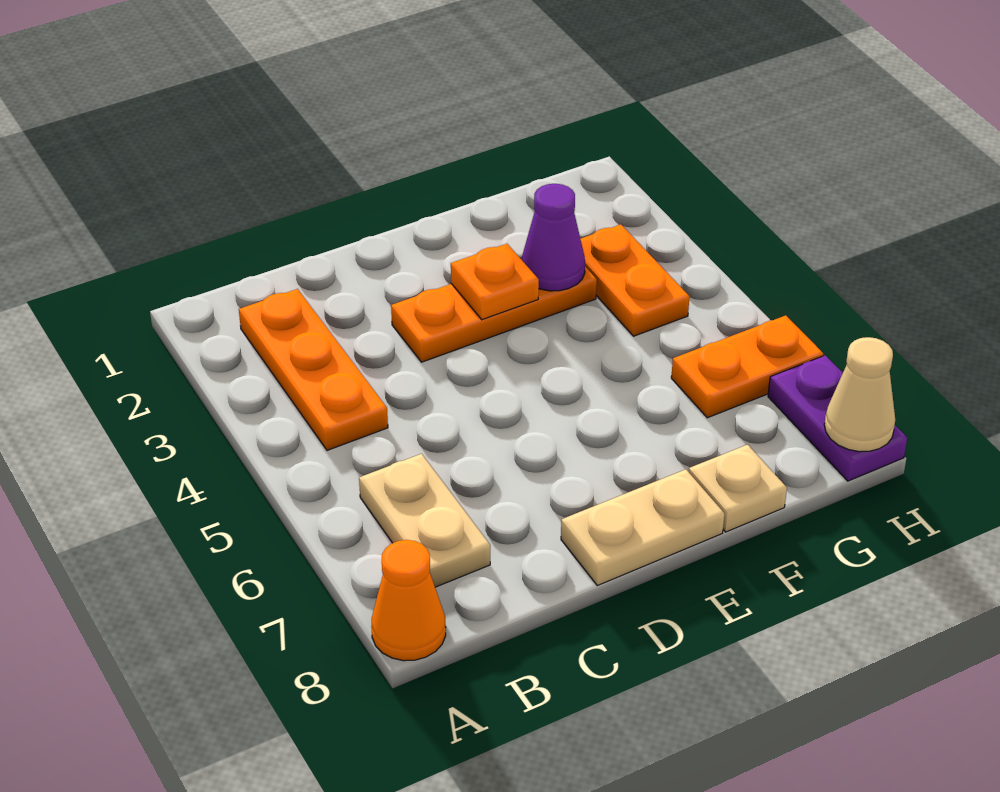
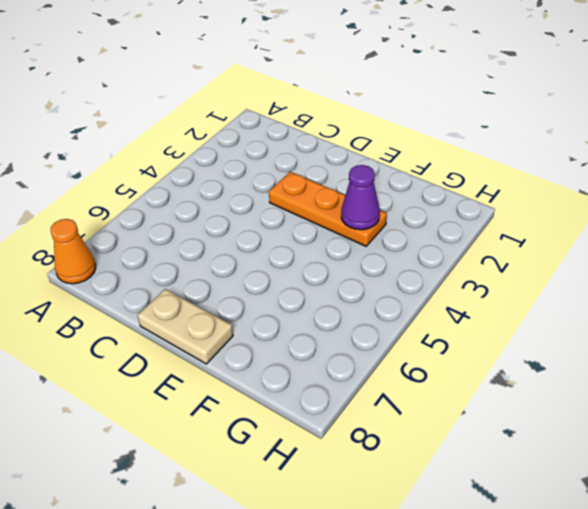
none -> orange 1x3 plate [239,289,388,450]
none -> tan 1x2 plate [359,454,490,587]
none -> tan 1x1 plate [689,445,787,532]

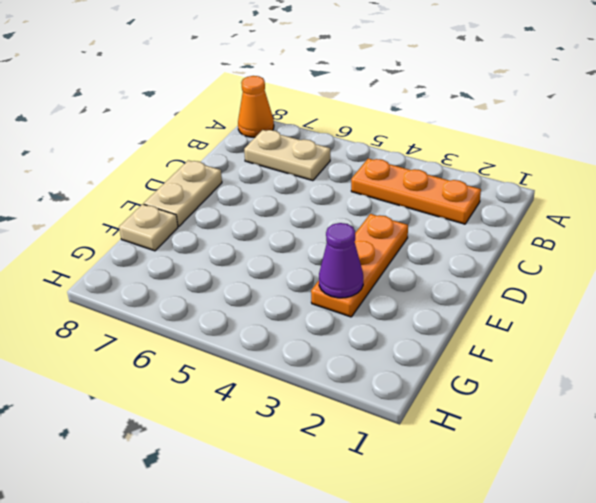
none -> orange 1x2 plate [581,225,689,336]
none -> orange 1x2 plate [671,315,823,418]
none -> purple 1x2 plate [768,355,907,481]

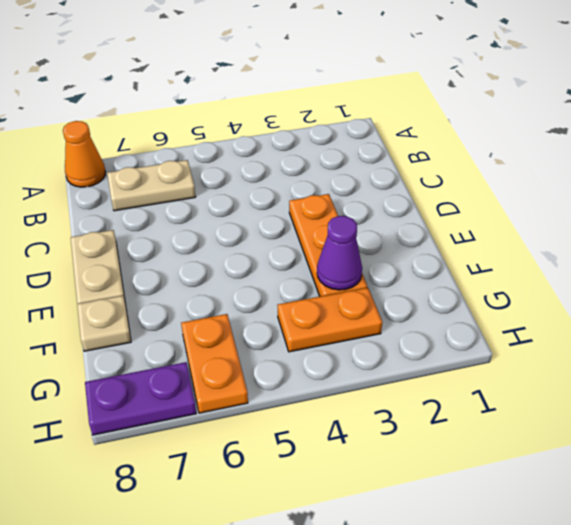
none -> orange 1x3 plate [239,289,388,450]
none -> orange 1x1 plate [451,244,539,320]
none -> tan 1x1 cone [824,337,895,452]

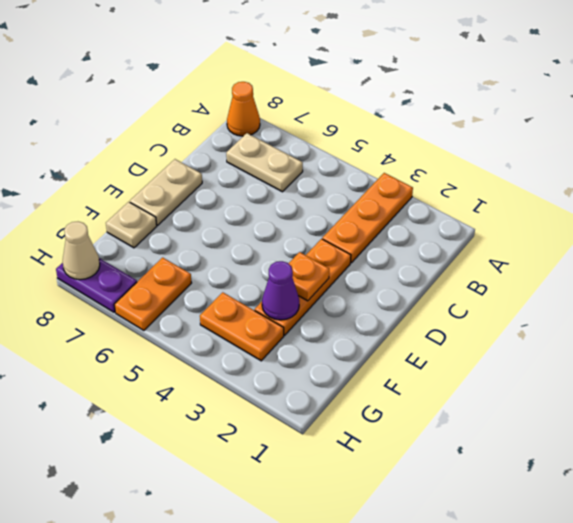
orange 1x3 plate [322,173,413,263] -> orange 1x3 plate turned to [239,289,388,450]

